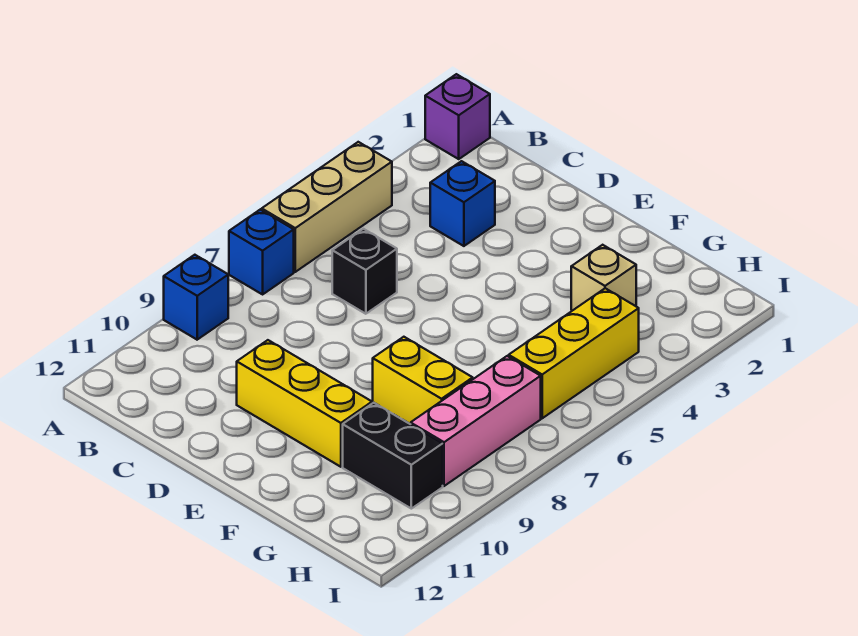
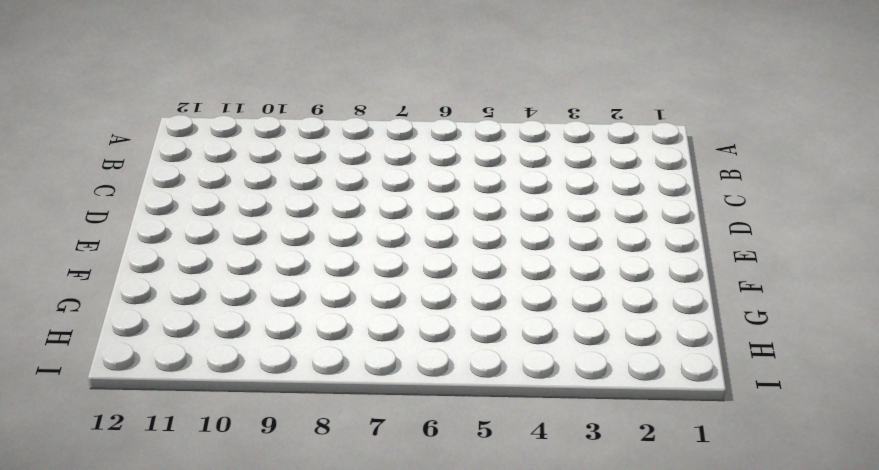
none -> purple 1x1 brick [425,74,490,159]
none -> tan 1x3 brick [262,142,392,272]
none -> blue 1x1 brick [229,210,294,294]

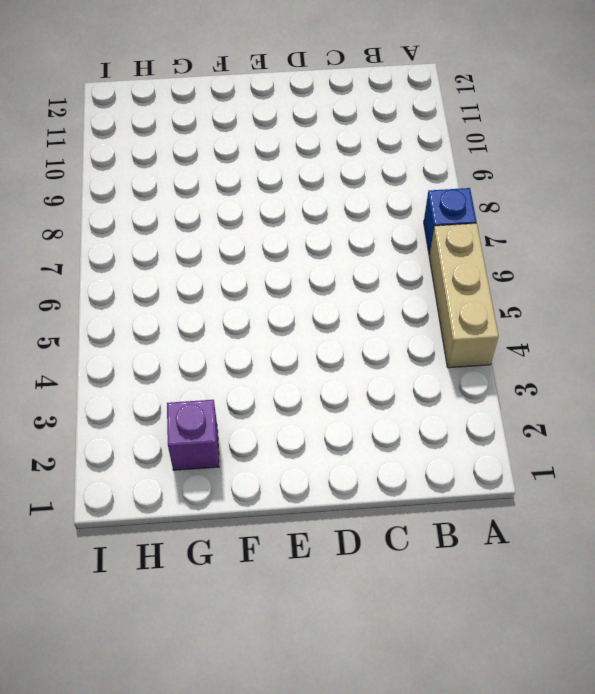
purple 1x1 brick [167,400,219,470] -> purple 1x1 brick moved to [425,74,490,159]
none -> blue 1x1 brick [164,255,228,340]
none -> blue 1x1 brick [430,161,495,246]
none -> black 1x1 brick [332,229,397,314]

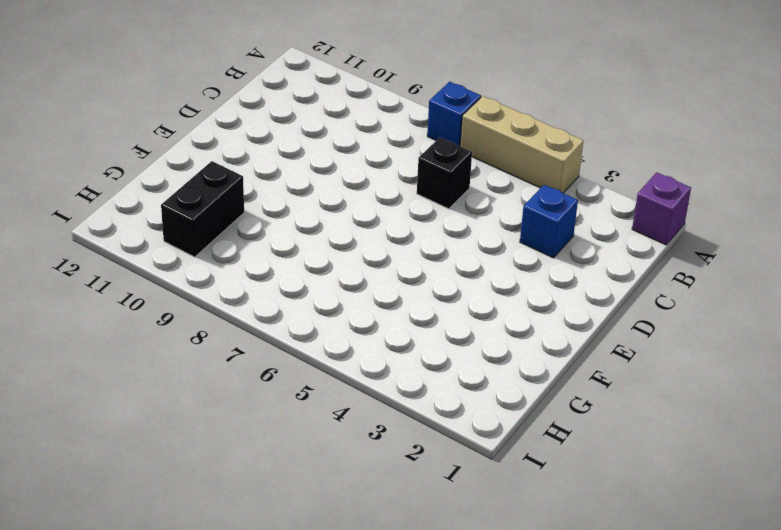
none -> blue 1x1 brick [164,255,228,340]
none -> yellow 1x3 brick [237,340,372,467]
none -> yellow 1x2 brick [373,337,473,424]

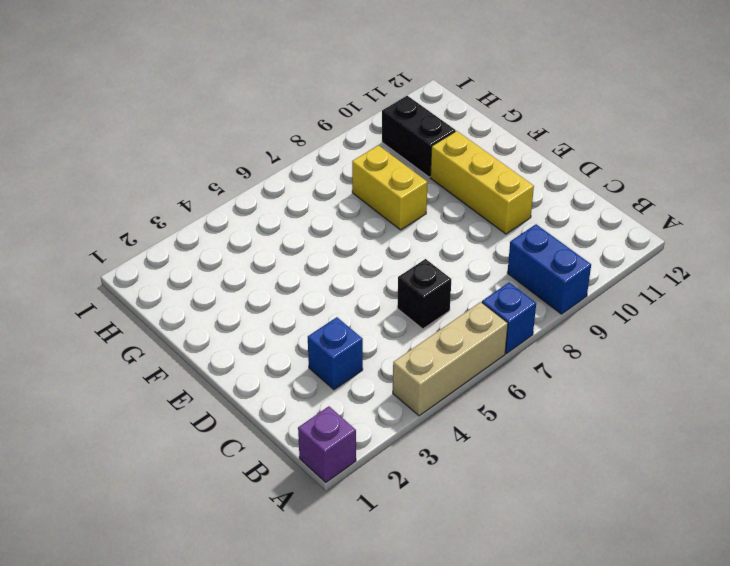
blue 1x2 brick [507,224,591,314] -> blue 1x1 brick [164,255,228,340]
none -> tan 1x1 brick [571,245,636,311]
none -> yellow 1x3 brick [509,288,639,418]
none -> pink 1x3 brick [411,356,541,486]

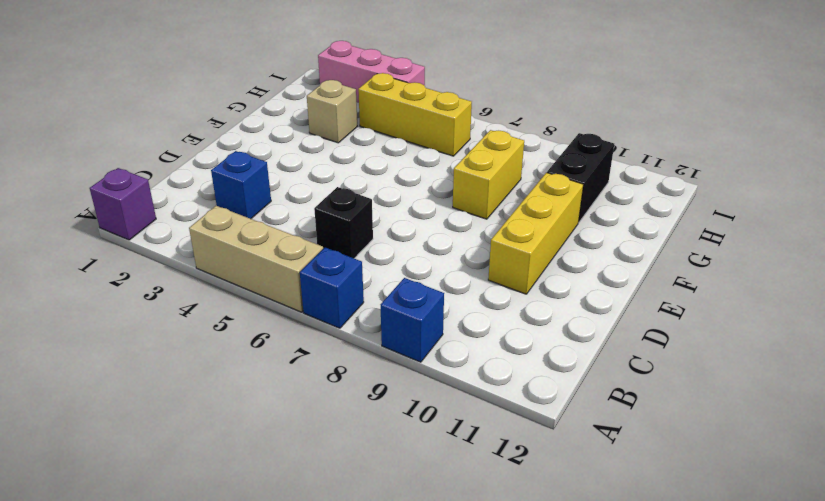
pink 1x3 brick [318,41,425,102] -> pink 1x3 brick moved to [411,356,541,486]

